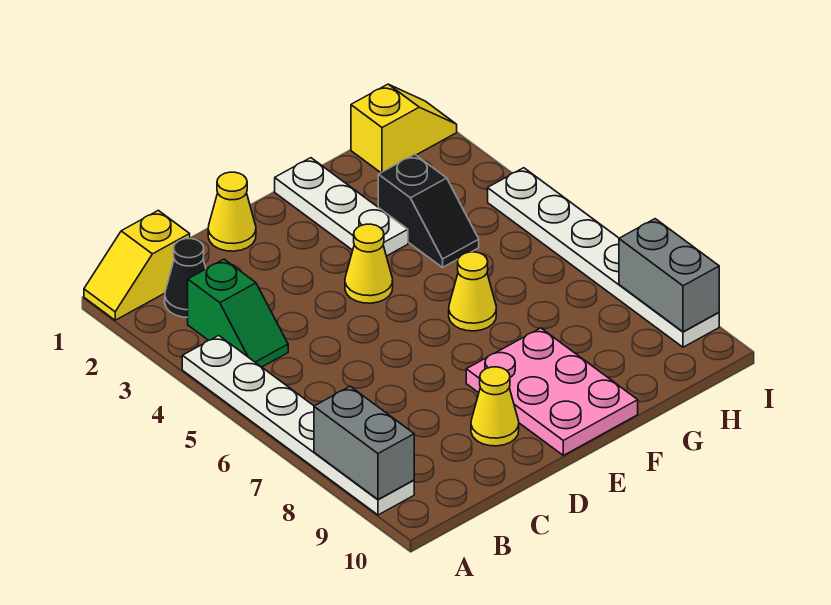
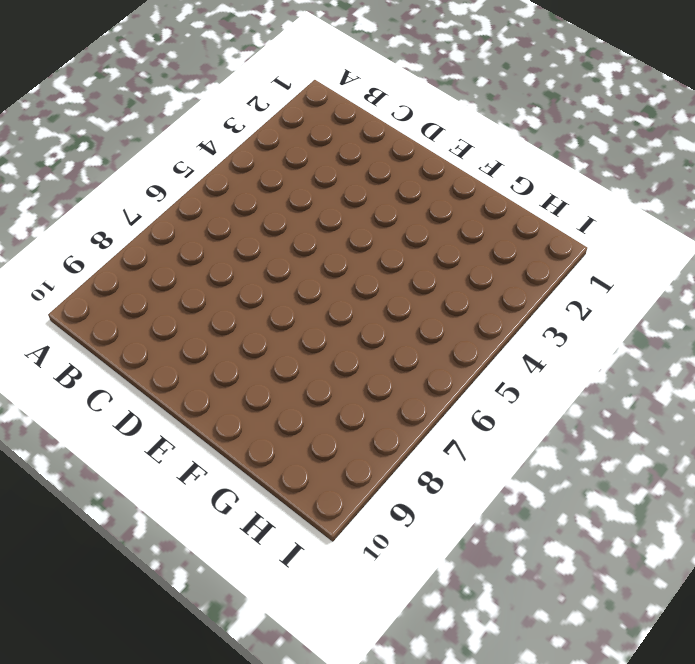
none -> yellow 1x2 slope [84,210,190,320]
none -> white 1x6 plate [182,336,414,515]
none -> black 1x1 cone [165,239,206,317]

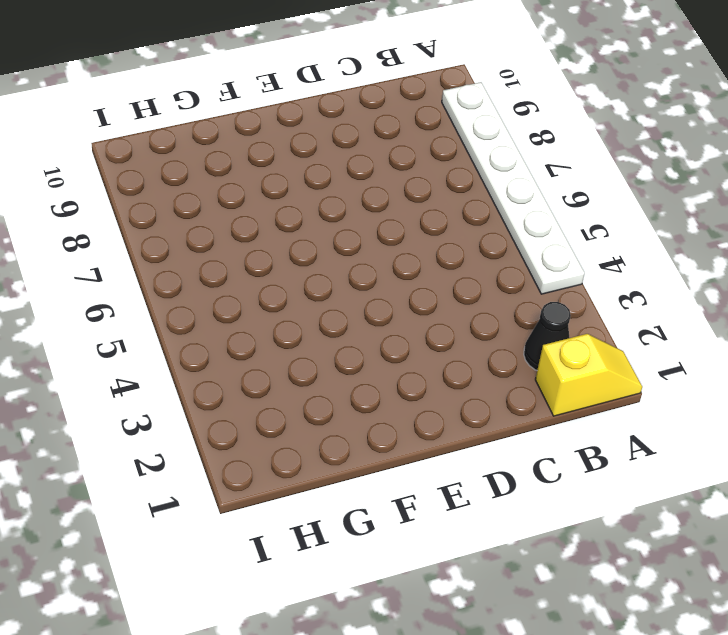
none -> green 1x2 slope [188,259,288,367]
none -> yellow 1x1 cone [208,172,256,251]
none -> yellow 1x1 cone [471,367,519,446]

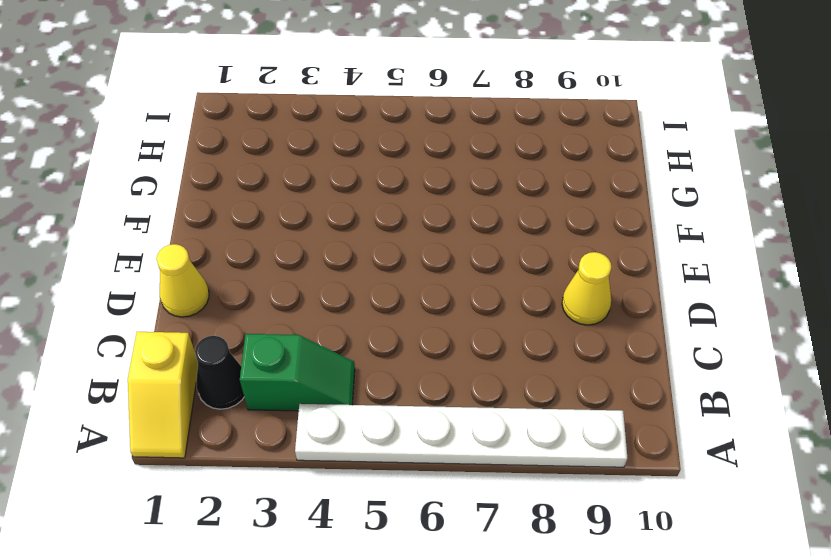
none -> yellow 1x1 cone [345,224,393,303]
none -> pink 2x3 plate [466,328,638,455]
none -> white 1x3 plate [275,158,408,256]

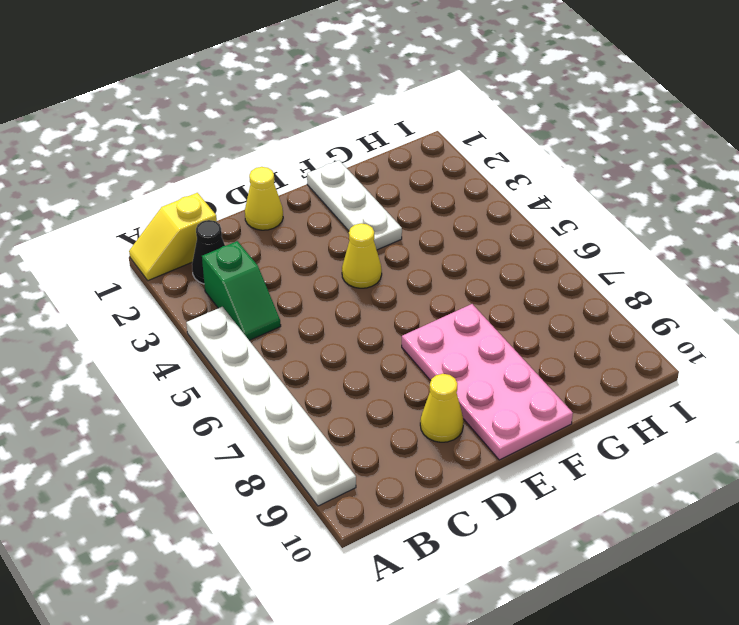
pink 2x4 plate [402,304,573,460] -> pink 2x3 plate [466,328,638,455]
none -> yellow 1x1 cone [449,252,496,331]
none -> black 1x2 slope [378,154,479,267]
none -> yellow 1x2 slope [351,84,457,173]

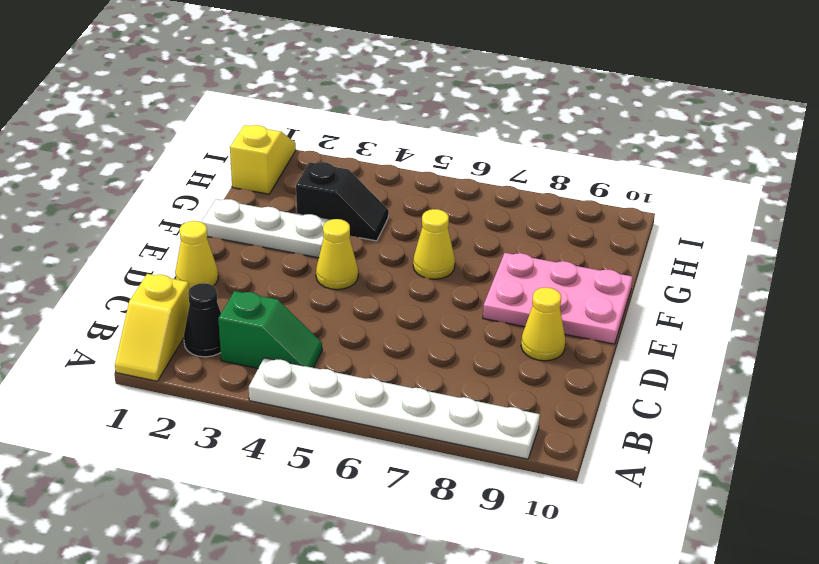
none -> white 1x6 plate [488,168,719,347]
none -> grey 1x2 brick [314,386,414,499]
none -> grey 1x2 brick [619,219,719,332]

